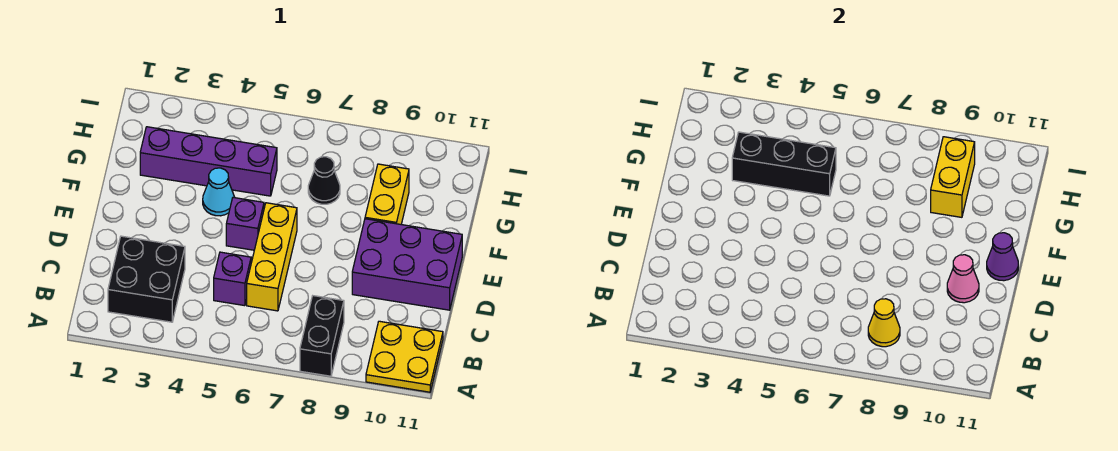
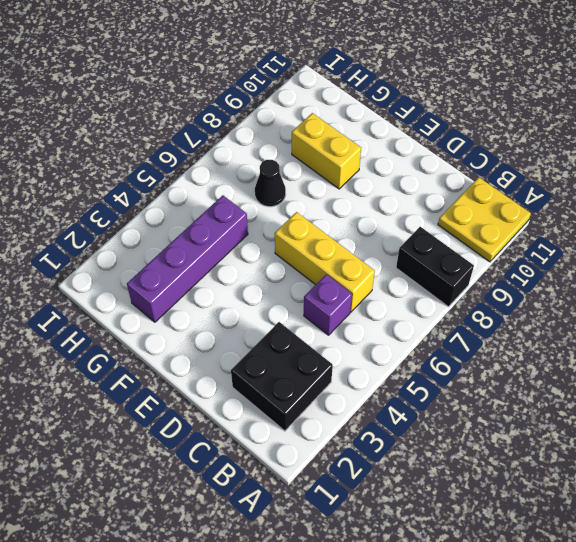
none -> purple 2x3 brick [352,219,462,310]
none -> purple 1x1 brick [226,198,264,250]
none -> cyan 1x1 cone [203,168,235,216]

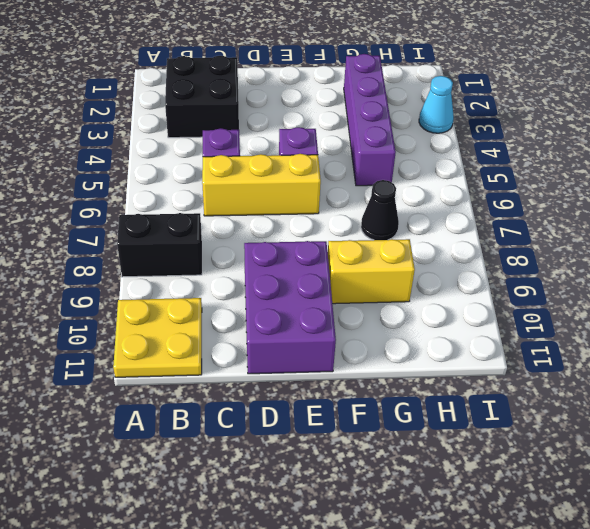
cyan 1x1 cone [419,76,454,133] -> cyan 1x1 cone moved to [203,168,235,216]
none -> yellow 1x1 cone [868,299,900,347]
none -> pink 1x1 cone [947,255,979,303]
none -> purple 1x1 cone [987,233,1018,281]

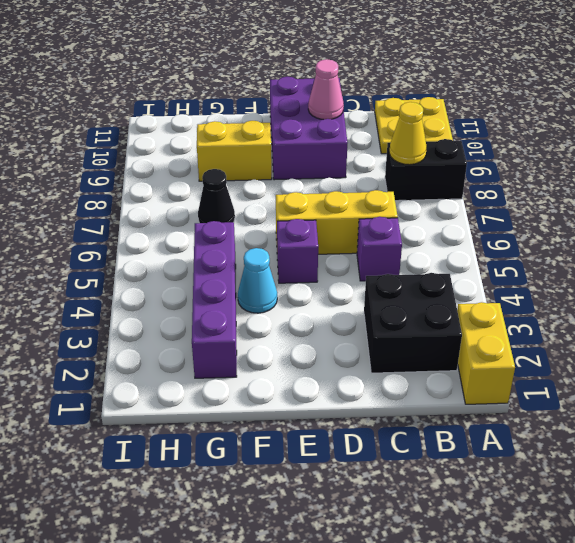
yellow 1x2 brick [457,302,515,404] -> yellow 1x2 brick turned to [931,137,975,217]
none -> purple 1x1 cone [987,233,1018,281]
none -> black 1x3 brick [732,132,836,196]

